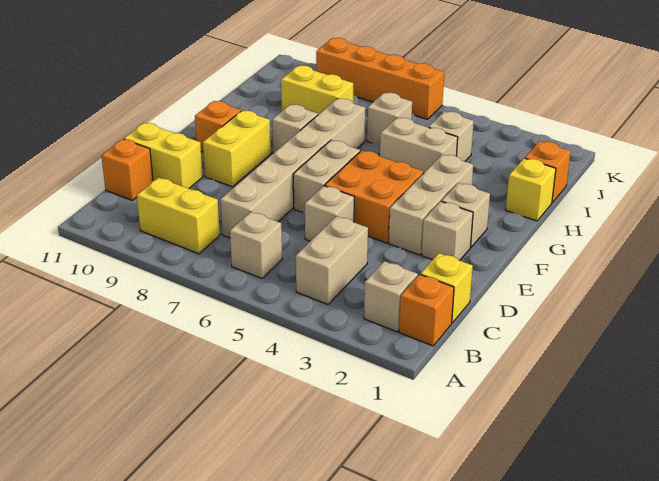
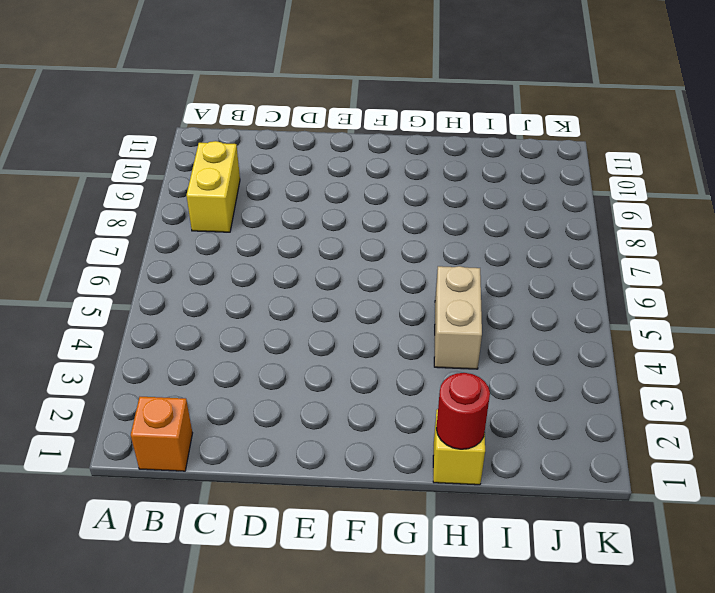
red 1x1 round brick [436,373,490,449] -> none
none -> tan 1x1 brick [364,261,418,332]
none -> tan 1x2 brick [296,216,368,304]
none -> tan 1x1 brick [230,212,282,278]

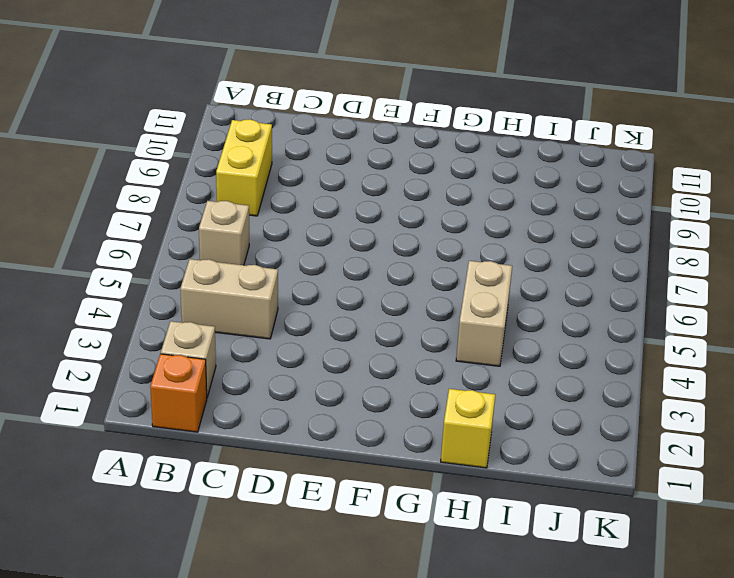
none -> yellow 1x1 brick [420,253,473,323]
none -> tan 1x6 brick [220,99,365,238]
none -> orange 1x1 brick [101,139,153,200]

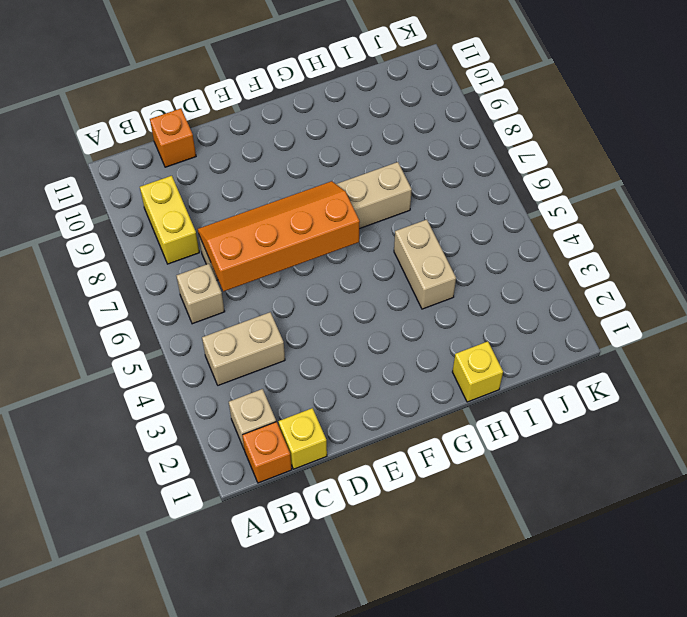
orange 2x4 slope [198,181,360,291] -> none
none -> tan 1x1 brick [305,186,354,241]
none -> yellow 1x2 brick [124,123,203,189]
none -> tan 1x1 brick [422,201,473,261]

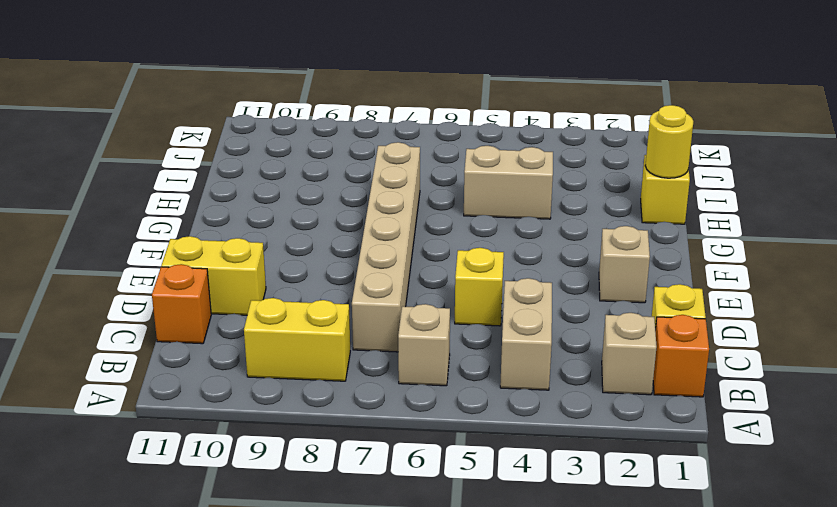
yellow 1x1 brick [455,248,504,326] -> tan 1x1 brick [305,186,354,241]
yellow 1x1 round brick [645,105,693,178] -> none
none -> tan 1x3 brick [389,154,473,255]
none -> orange 2x2 brick [325,150,424,243]
none -> tan 1x2 brick [293,140,360,213]

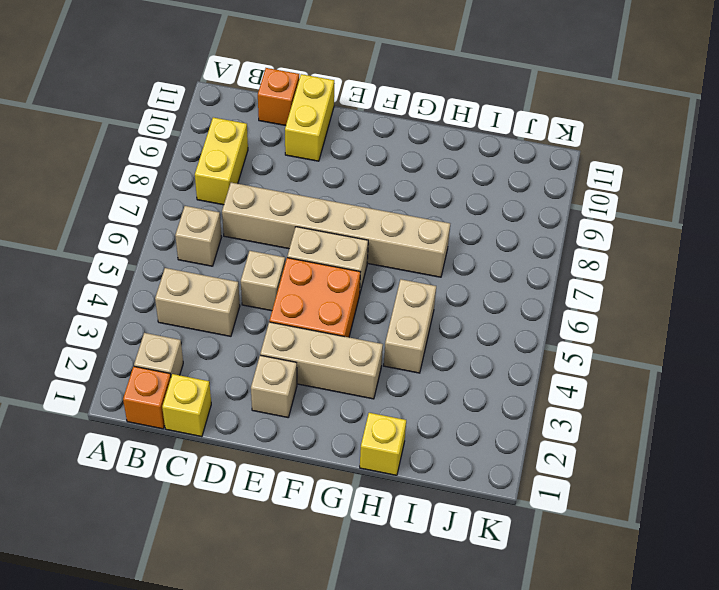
none -> yellow 1x2 brick [203,110,271,187]
none -> tan 1x1 brick [441,183,490,247]
none -> orange 1x1 brick [195,101,241,152]

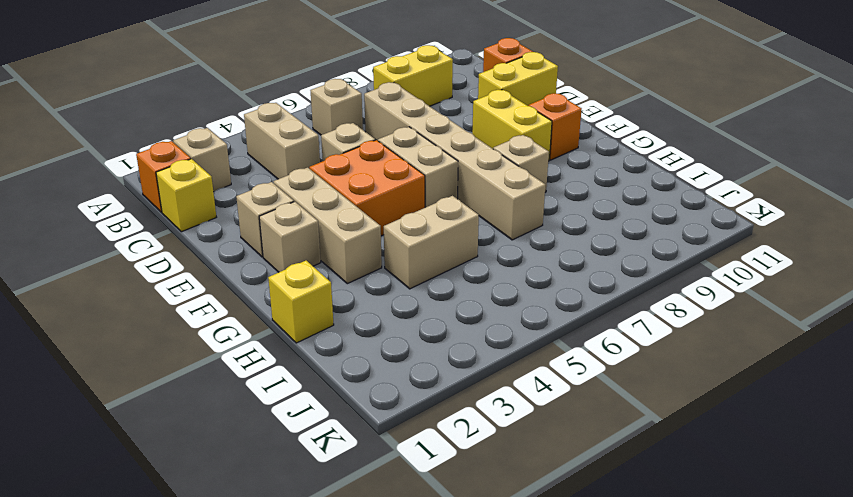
none -> orange 1x1 brick [525,141,571,203]
none -> tan 1x1 brick [429,111,474,161]
none -> tan 1x1 brick [367,93,412,145]

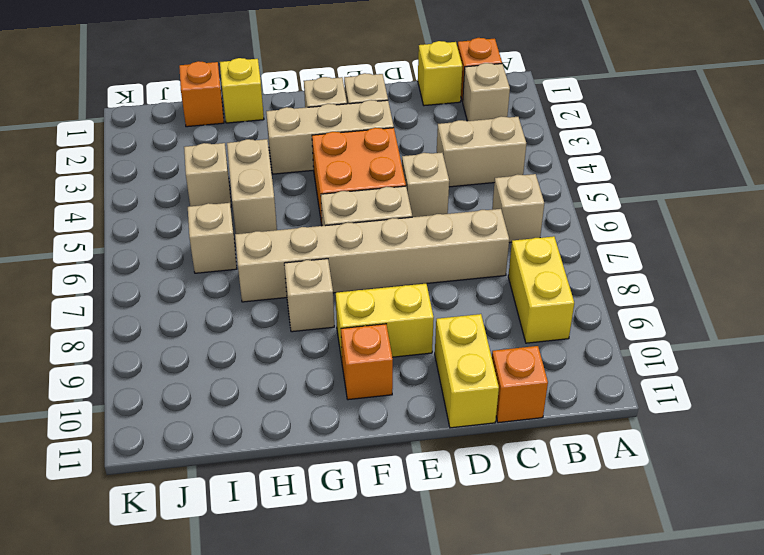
none -> yellow 1x2 brick [281,65,353,115]
none -> orange 1x4 brick [316,38,444,119]

